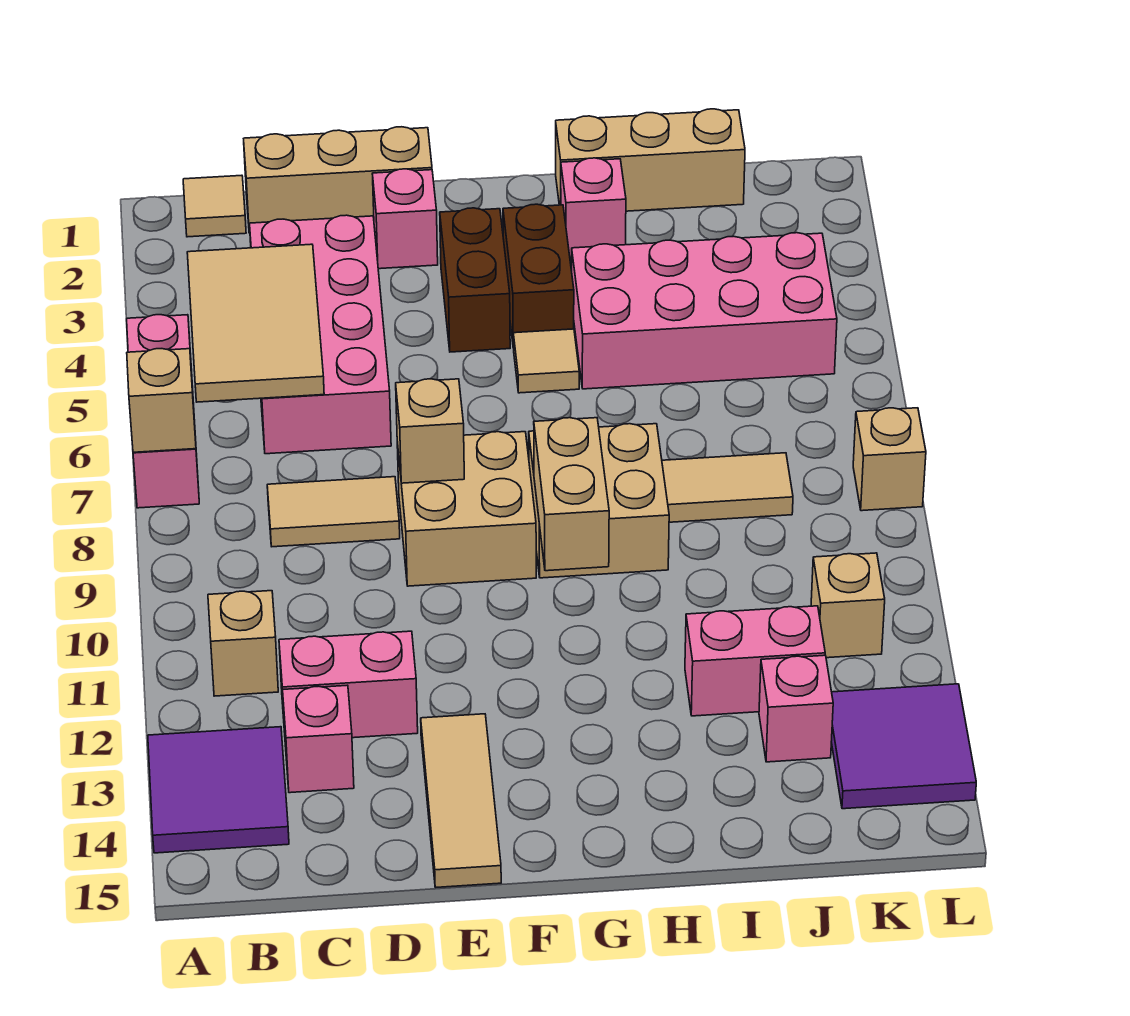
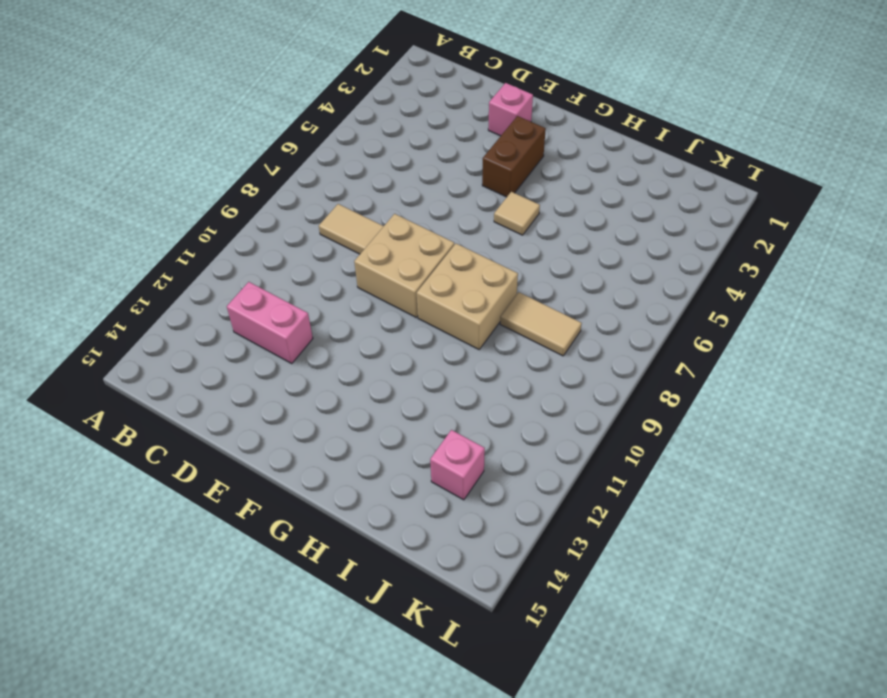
none -> pink 1x3 brick [127,315,199,508]
none -> purple 2x2 tile [148,727,289,853]
none -> tan 1x1 tile [183,175,246,237]

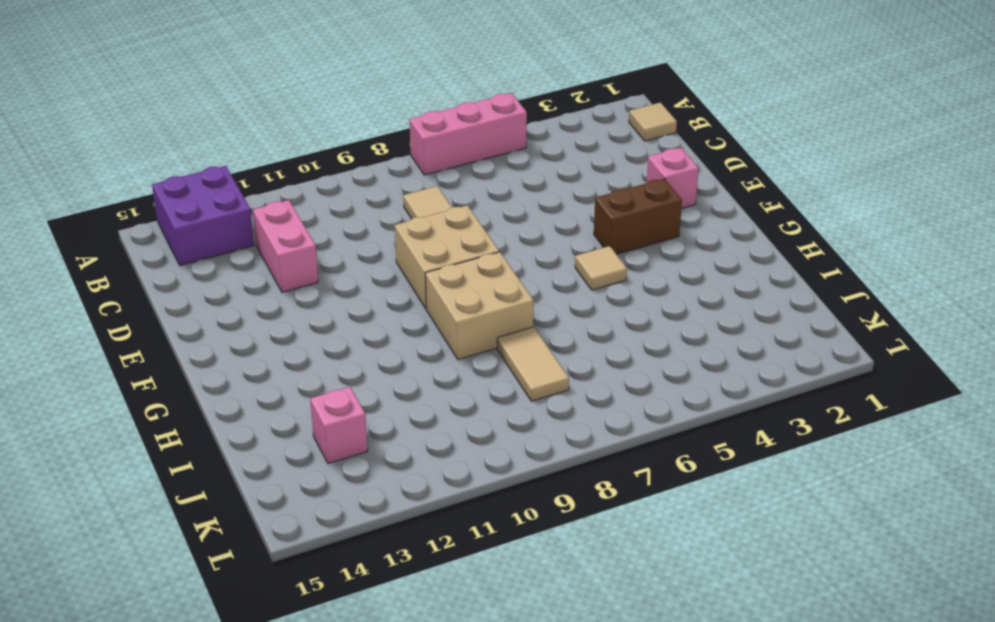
purple 2x2 brick [152,166,254,266] -> purple 2x2 tile [148,727,289,853]
none -> tan 1x1 brick [208,591,278,696]
none -> tan 1x3 brick [244,127,432,233]
none -> pink 2x4 brick [250,215,391,454]

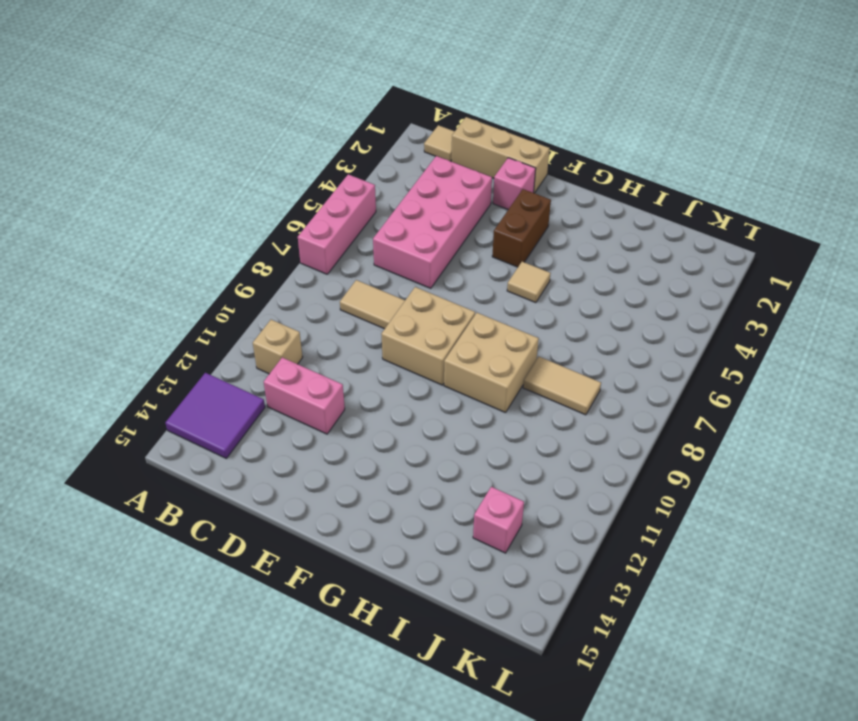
none -> pink 1x1 brick [283,685,354,793]
none -> tan 1x3 tile [421,714,501,887]
none -> brown 1x2 brick [503,204,574,348]

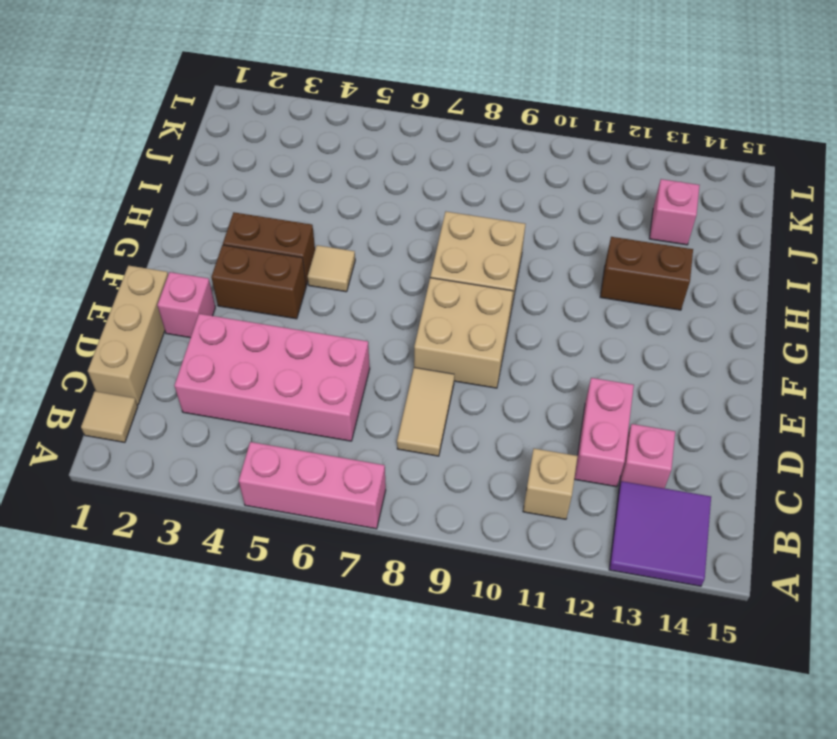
brown 1x2 brick [600,237,693,310] -> none
none -> tan 1x3 tile [421,714,501,887]
none -> tan 1x3 brick [556,109,745,211]
none -> pink 1x1 brick [561,158,626,257]

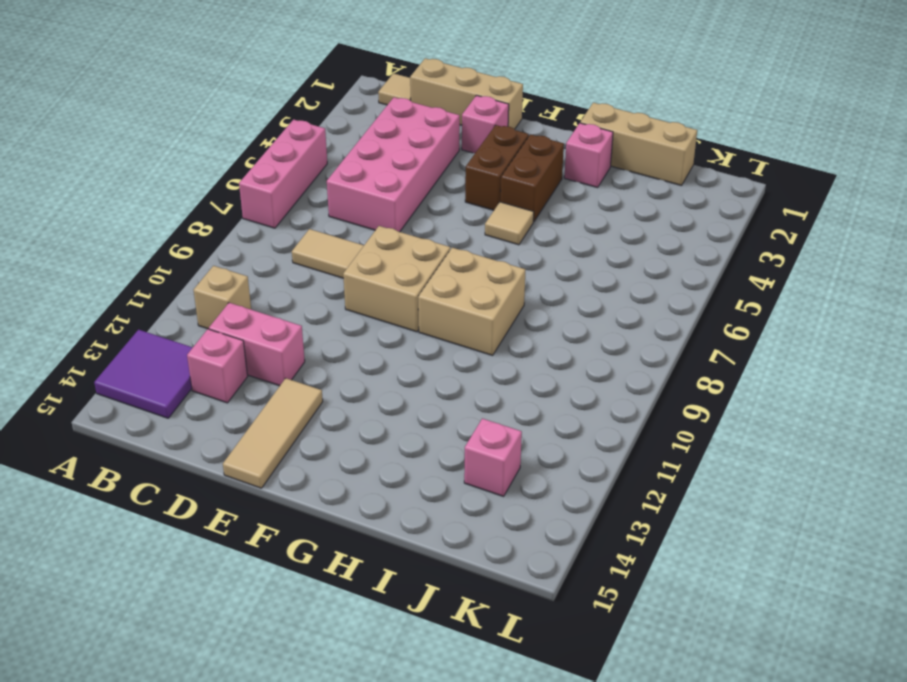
none -> pink 2x4 brick [572,233,837,389]
none -> tan 1x2 tile [662,453,793,522]
none -> pink 1x2 brick [685,606,825,716]

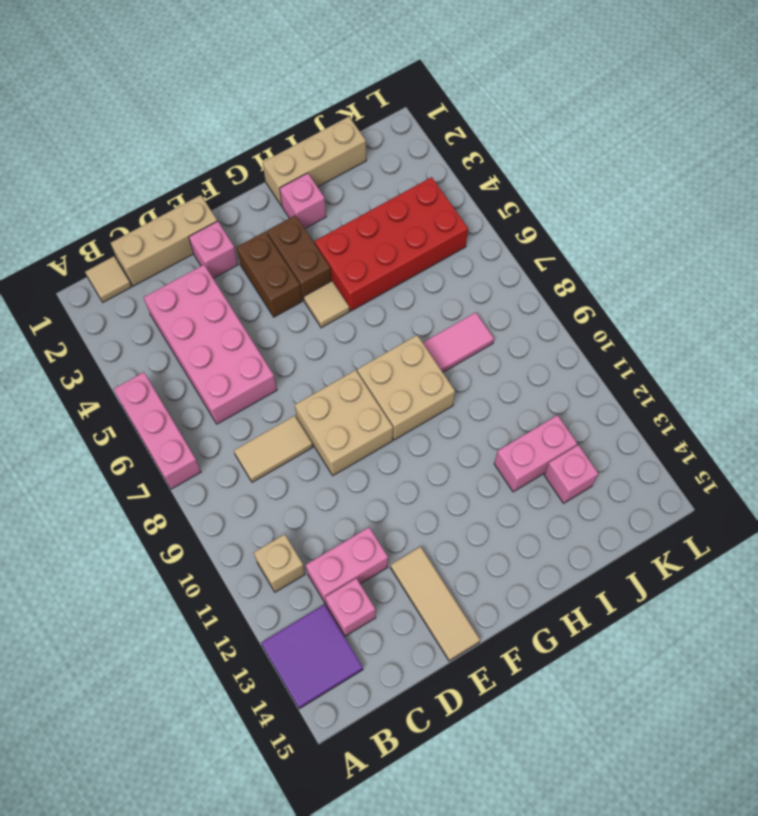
red 2x4 brick [315,177,468,311] -> pink 2x4 brick [572,233,837,389]
pink 1x2 tile [423,312,494,372] -> tan 1x2 tile [662,453,793,522]
none -> tan 1x1 brick [811,553,885,658]
none -> purple 2x2 tile [831,684,976,809]
none -> tan 1x1 brick [853,408,926,511]

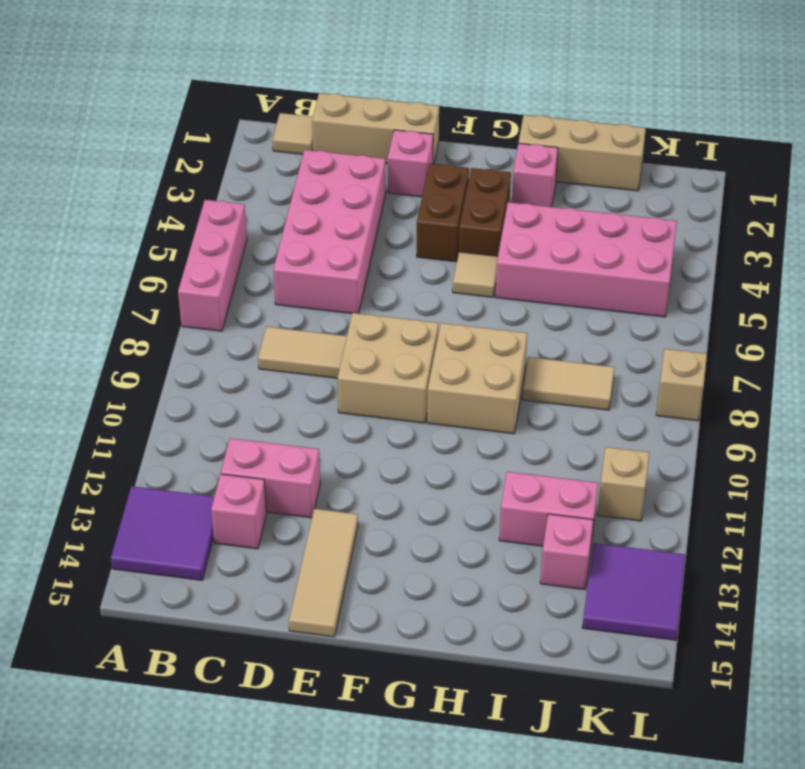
none -> tan 1x1 brick [208,591,278,696]
none -> tan 1x1 brick [127,349,196,452]
none -> tan 2x3 tile [187,244,324,402]

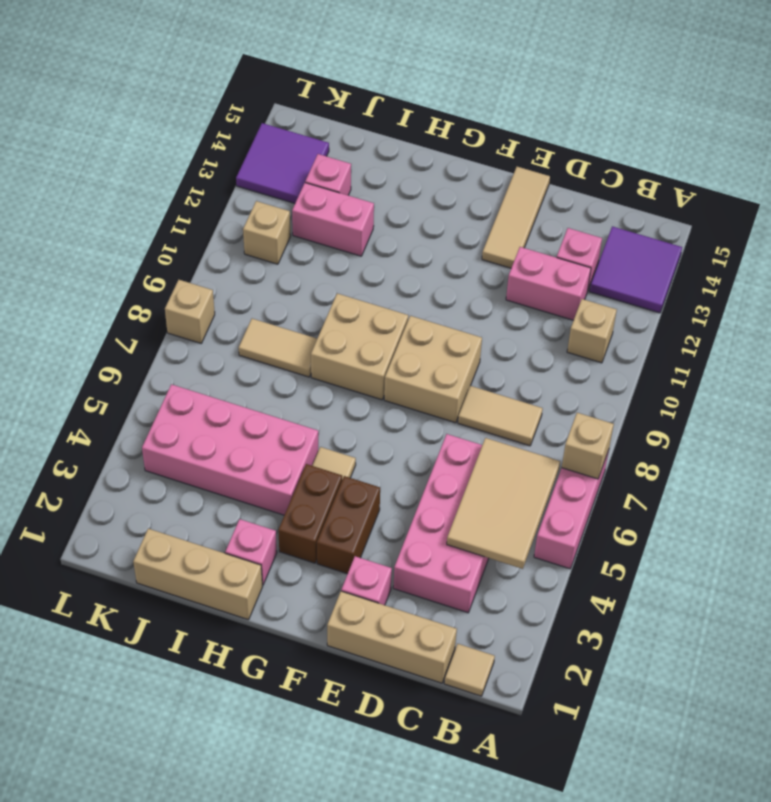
none -> tan 1x1 brick [396,379,464,483]
none -> tan 1x2 brick [534,418,609,571]

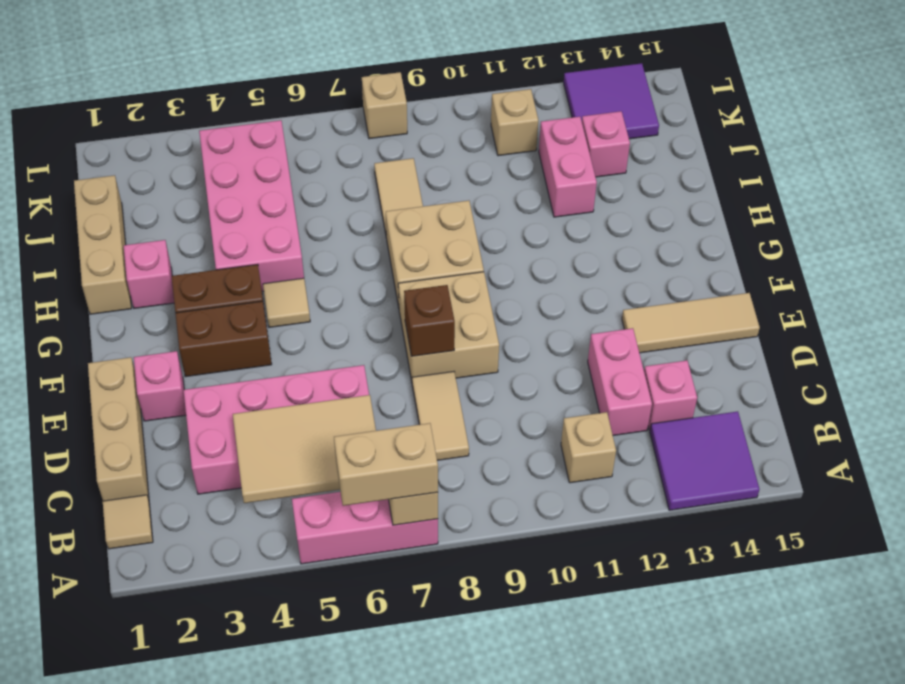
tan 1x2 brick [334,423,438,506] -> tan 1x2 brick moved to [534,418,609,571]
brown 1x1 brick [404,285,455,356] -> tan 1x1 brick [396,379,464,483]

